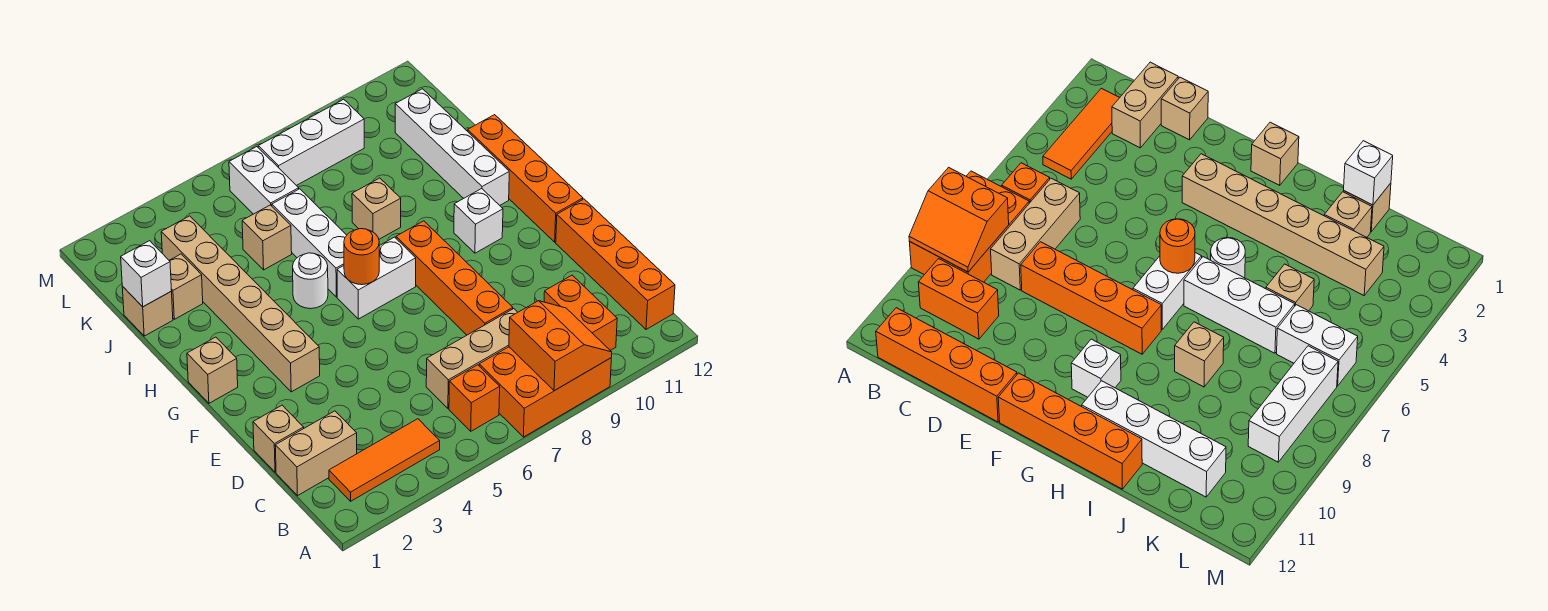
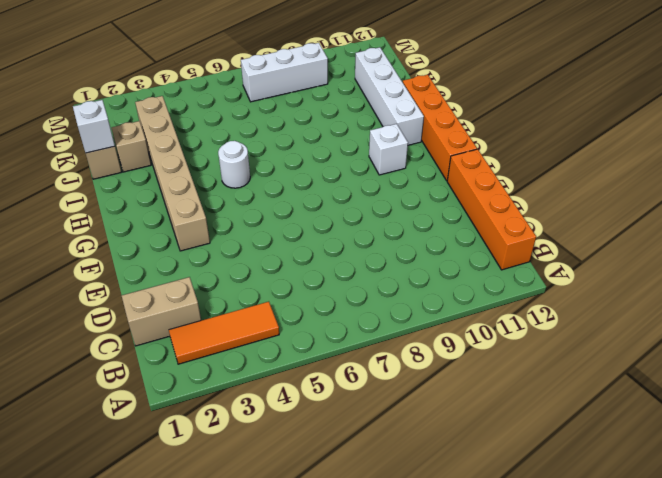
none -> orange 2x3 brick [479,347,611,437]
none -> orange 1x1 brick [449,365,500,431]
none -> orange 1x2 brick [544,275,617,350]

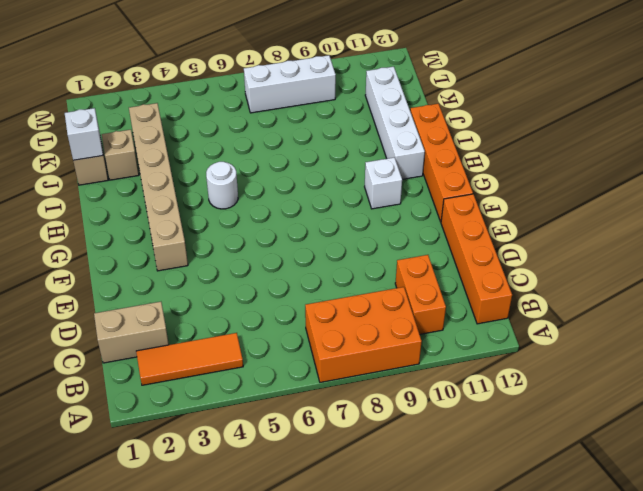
none -> orange 1x1 brick [449,365,500,431]
none -> tan 1x3 brick [426,309,518,409]
none -> tan 1x1 brick [253,405,304,472]

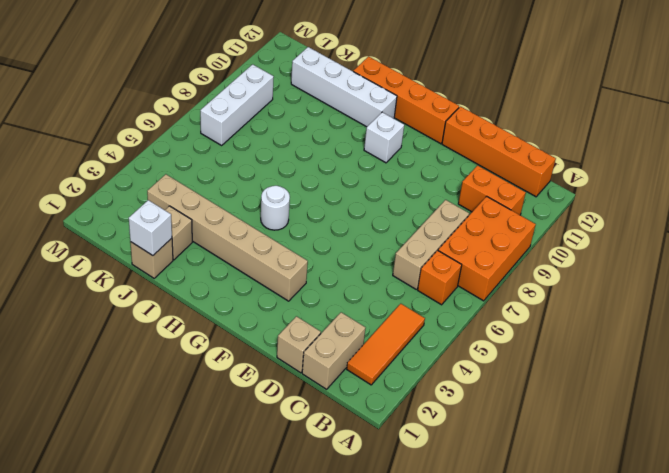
none -> orange 1x4 brick [396,221,513,335]
none -> tan 1x1 brick [187,337,238,403]
none -> white 1x2 brick [337,237,416,319]

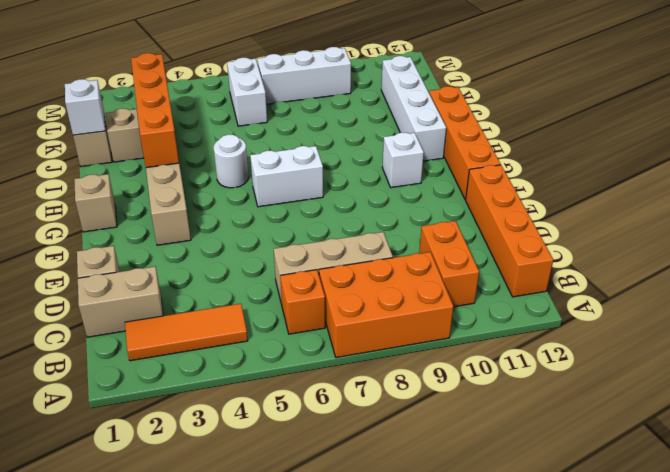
orange 1x4 brick [131,53,179,168] -> orange 1x4 brick moved to [396,221,513,335]
none -> white 1x3 brick [272,189,347,297]
none -> tan 1x1 brick [352,178,401,239]
none -> tan 1x1 brick [242,205,292,270]

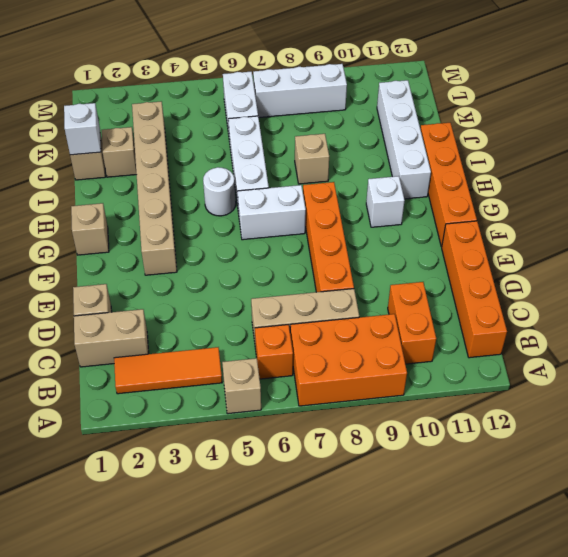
tan 1x1 brick [222,358,261,414] -> tan 1x1 brick moved to [242,205,292,270]
none -> orange 2x2 slope [509,301,612,391]
none -> orange 1x1 round brick [344,229,379,285]

